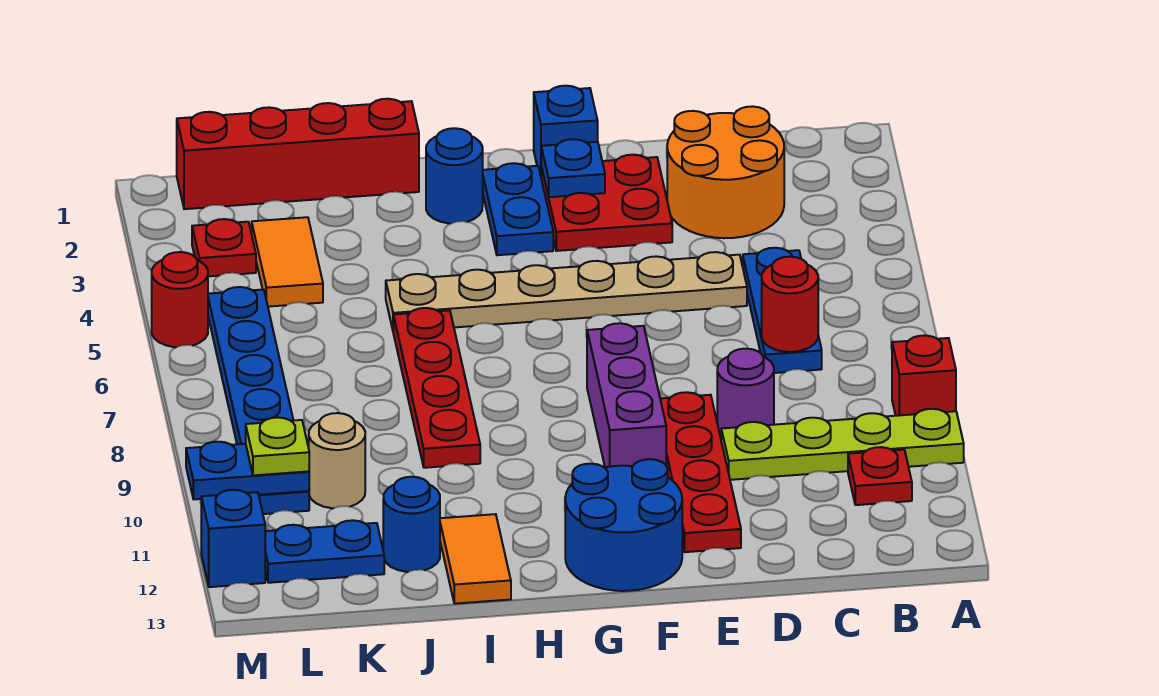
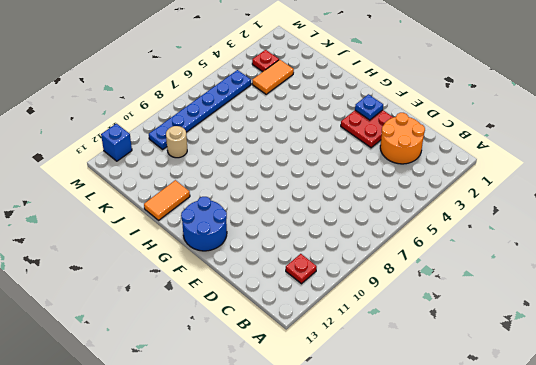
none -> red 1x1 brick [892,335,956,416]
none -> lime 1x4 plate [721,409,964,480]
none -> blue 1x3 plate [743,248,822,373]

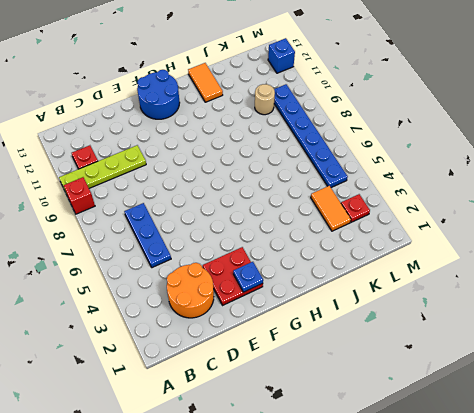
none -> tan 1x6 plate [386,252,747,330]
none -> purple 1x1 round brick [717,349,774,435]
none -> red 1x4 plate [660,392,741,552]

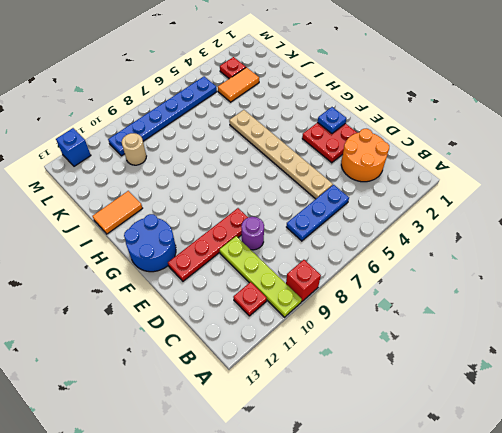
none -> blue 1x1 brick [534,86,598,175]
none -> purple 1x3 brick [587,323,666,467]
none -> blue 1x2 plate [483,163,553,255]

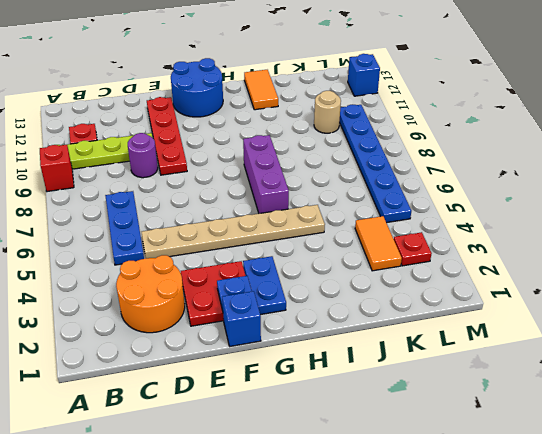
purple 1x3 brick [243,135,289,214] -> purple 1x3 brick moved to [587,323,666,467]
none -> blue 1x1 round brick [426,128,483,224]
none -> red 1x4 brick [177,99,419,209]
none -> red 1x4 plate [393,308,480,468]

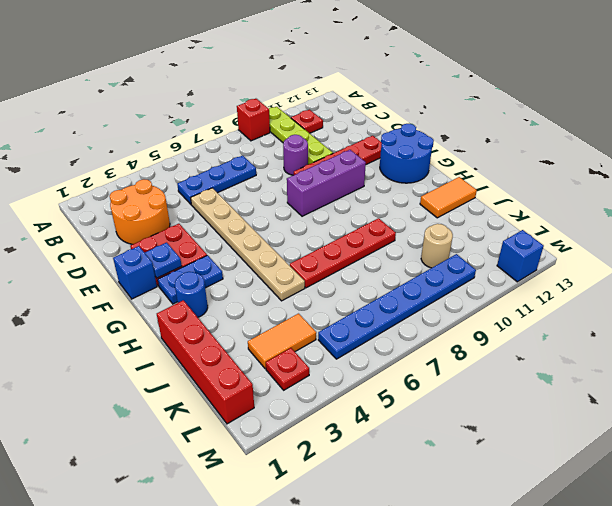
none -> blue 1x1 round brick [383,477,440,572]
none -> blue 1x2 plate [265,520,384,583]
none -> red 1x1 round brick [152,252,208,347]

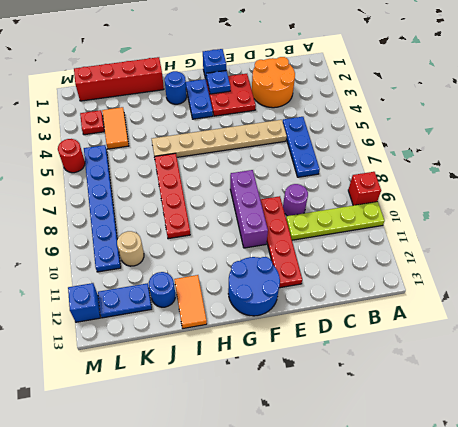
none -> red 1x1 plate [848,447,912,505]
none -> red 1x1 round brick [762,257,818,352]
none -> blue 1x2 plate [186,442,309,499]

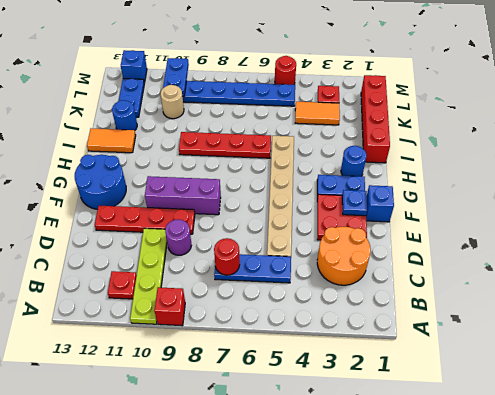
none -> lime 1x1 plate [246,417,309,475]

